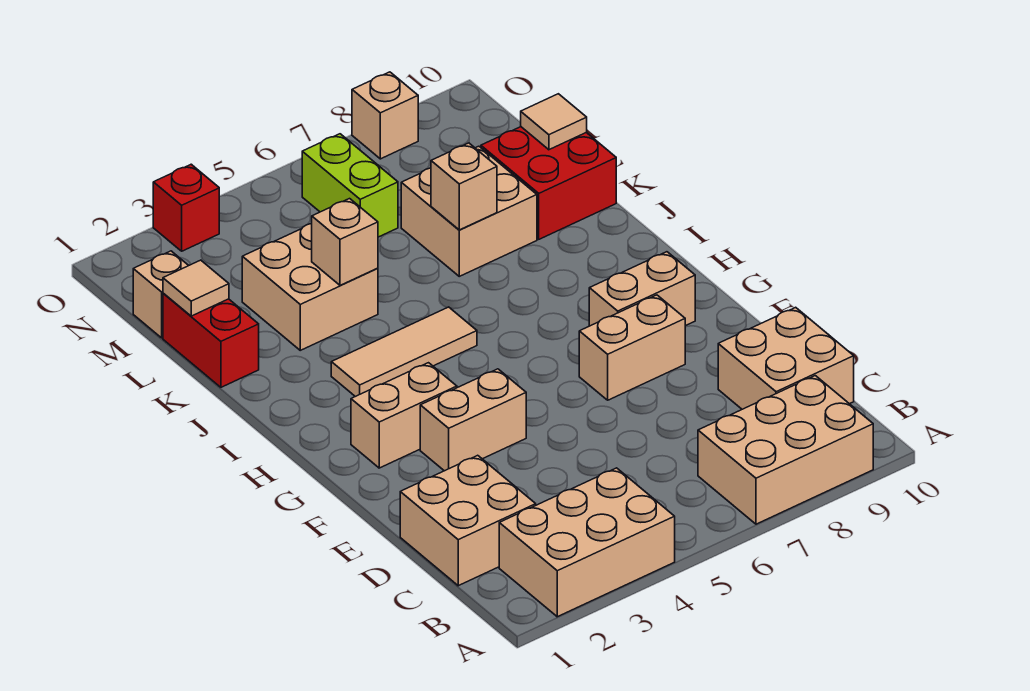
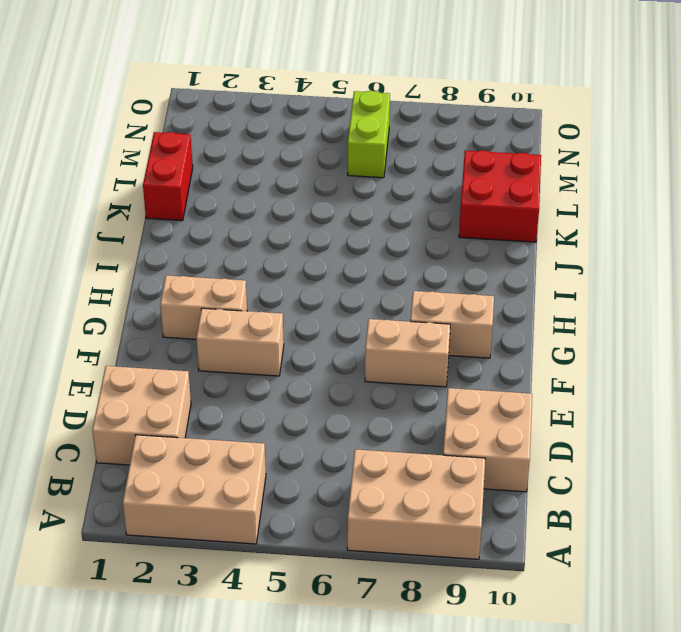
none -> tan 1x3 tile [331,307,477,397]
none -> tan 2x2 brick [242,224,378,350]
none -> tan 2x2 brick [401,146,537,276]

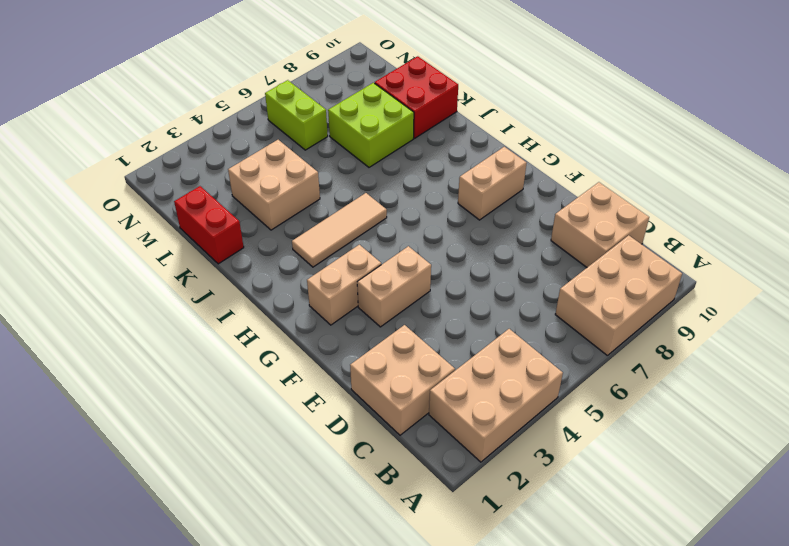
lime 2x2 brick [328,83,414,167] -> tan 2x2 brick [401,146,537,276]
none -> tan 1x2 brick [579,295,685,400]
none -> tan 1x1 brick [133,251,189,338]
none -> red 1x1 brick [153,164,219,251]

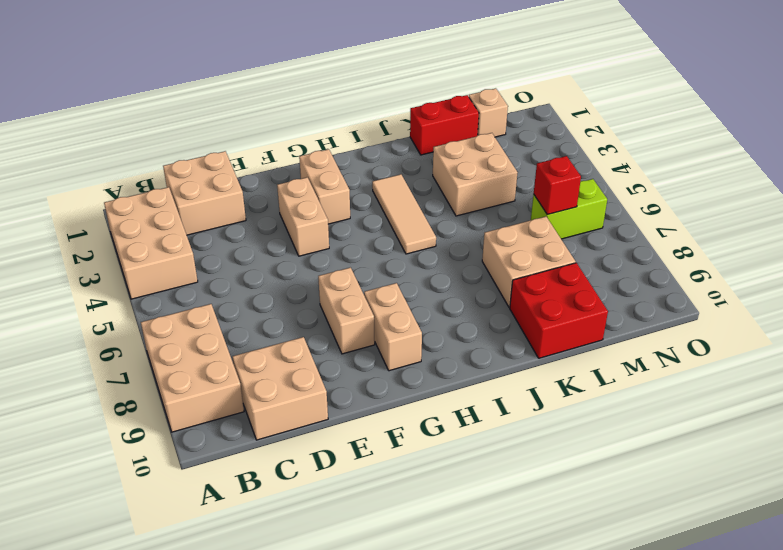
red 1x1 brick [534,156,581,214] -> red 1x1 brick moved to [153,164,219,251]
none -> tan 1x1 brick [352,72,418,159]
none -> tan 1x1 brick [312,199,378,285]
none -> tan 1x1 brick [431,143,497,230]

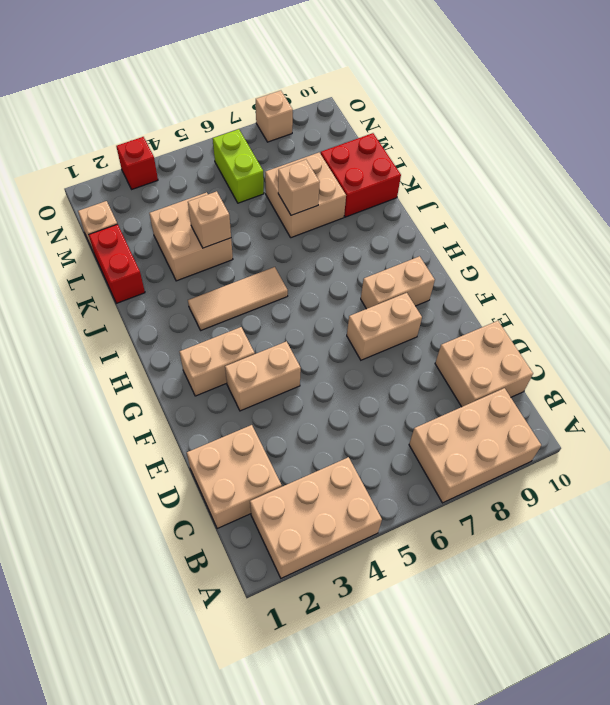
none -> tan 1x1 tile [163,260,229,316]
none -> tan 1x1 tile [521,94,587,150]

